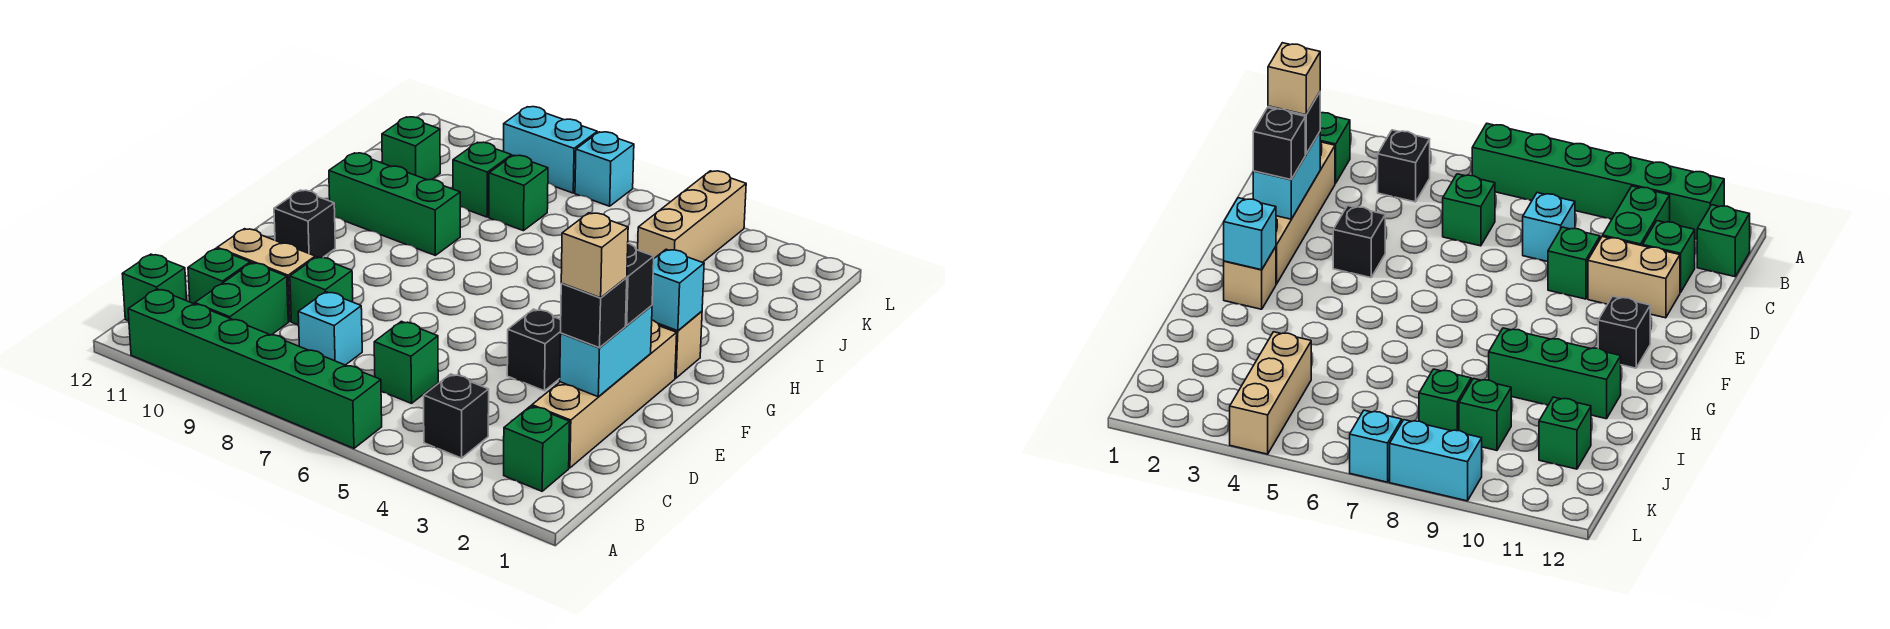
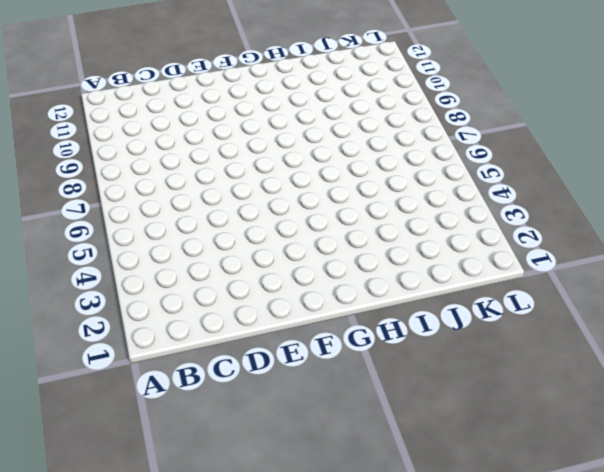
none -> green 1x6 brick [128,289,382,448]
none -> green 1x1 brick [504,406,570,491]
none -> black 1x1 brick [424,374,489,458]

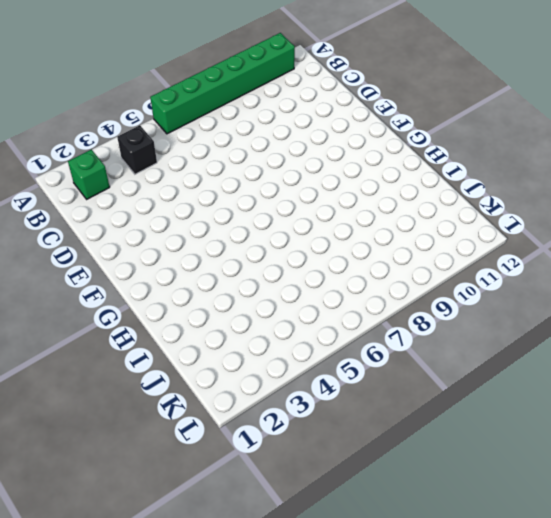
none -> green 1x2 brick [195,263,288,335]
none -> green 1x1 brick [122,254,187,321]
none -> tan 1x4 brick [532,320,677,468]

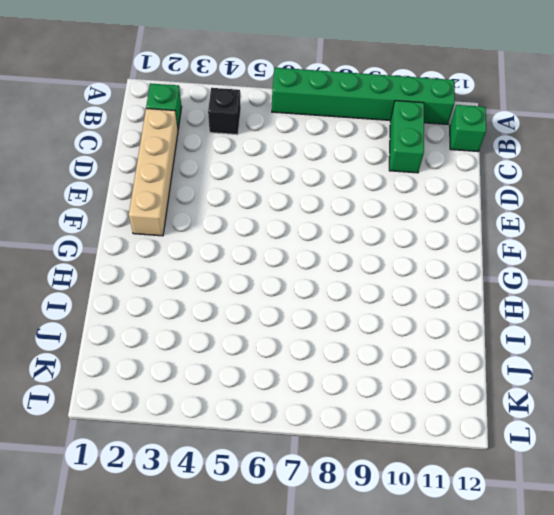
none -> green 1x1 brick [374,321,438,403]
none -> cyan 1x1 brick [298,292,362,365]
none -> green 1x1 brick [188,249,250,304]

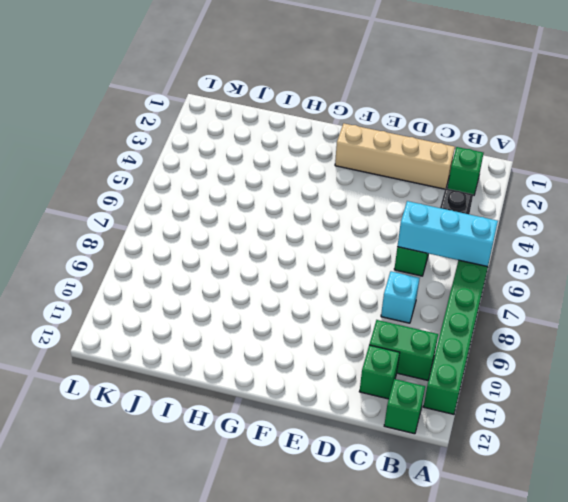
cyan 1x3 brick [397,201,498,267] -> none
none -> green 1x1 brick [290,257,353,325]
none -> tan 1x2 brick [217,229,315,321]
none -> black 1x1 brick [507,309,561,391]

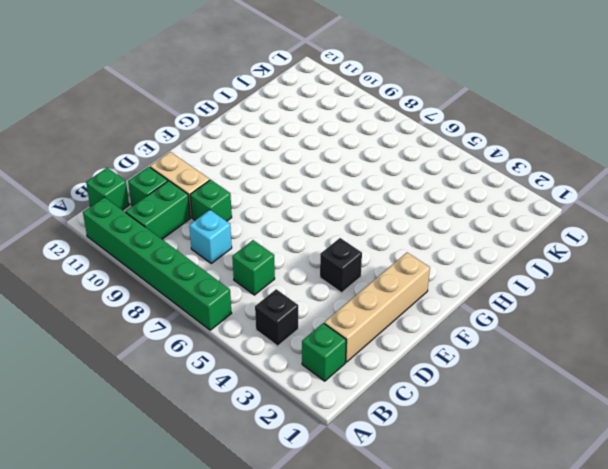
none -> black 1x1 brick [274,190,335,258]
none -> tan 1x1 brick [659,311,702,378]
none -> green 1x3 brick [329,153,460,256]

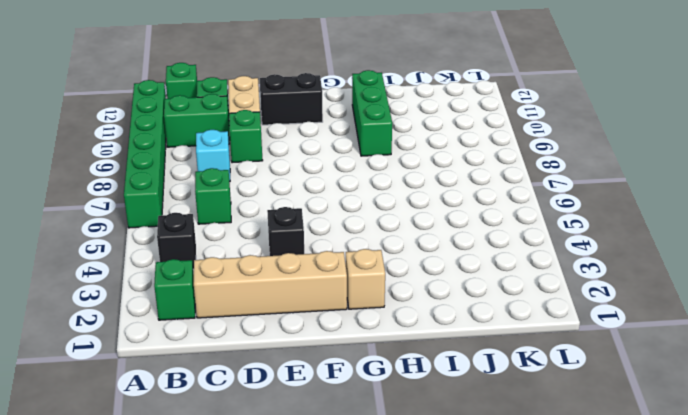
black 1x2 brick [260,73,323,125] -> black 1x1 brick [274,190,335,258]
none -> tan 1x3 brick [638,171,746,262]
none -> green 1x1 brick [489,155,548,231]
none -> green 1x1 brick [453,142,512,217]

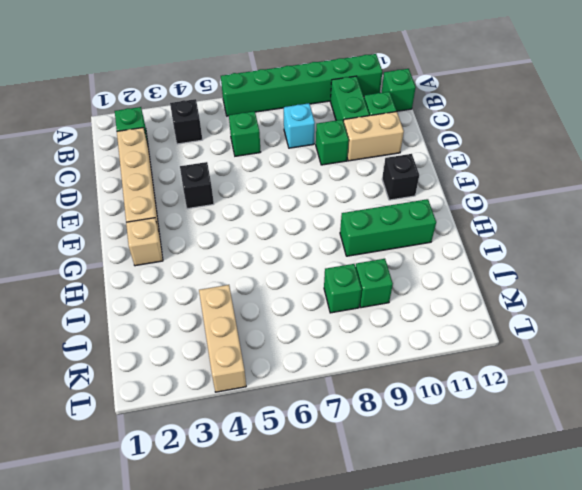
none -> green 1x1 brick [382,117,440,180]
none -> cyan 1x1 brick [575,132,634,206]
none -> cyan 1x2 brick [504,107,597,193]

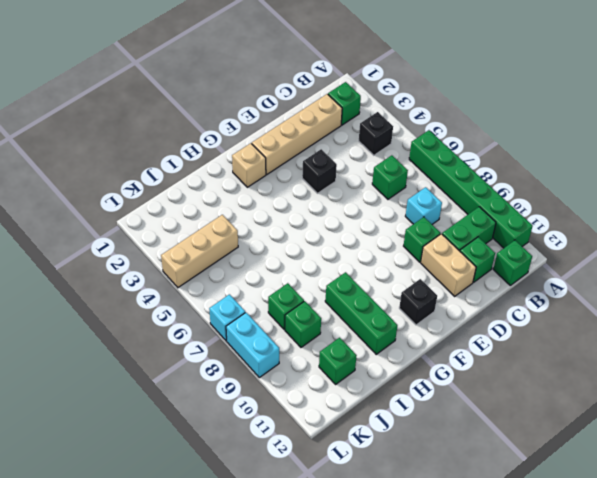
none -> cyan 1x2 brick [560,306,652,397]
none -> cyan 1x1 brick [652,249,704,331]
none -> black 1x1 brick [561,277,627,348]

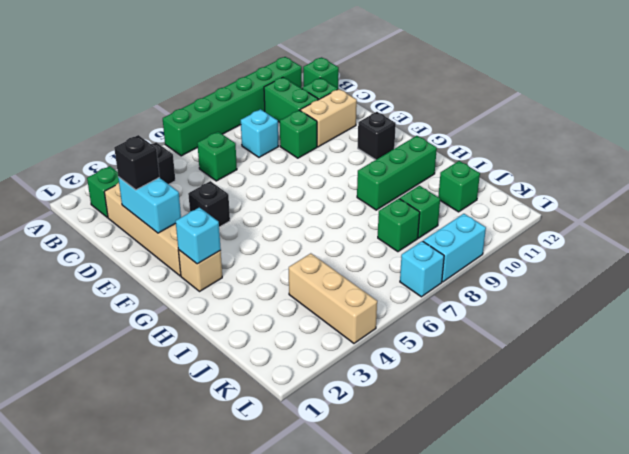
none -> black 1x1 brick [626,244,654,325]
none -> tan 1x1 brick [561,213,628,298]

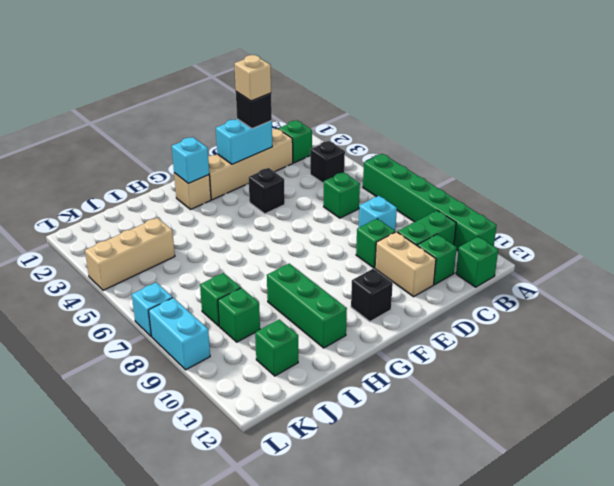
none -> black 1x1 brick [626,244,654,325]

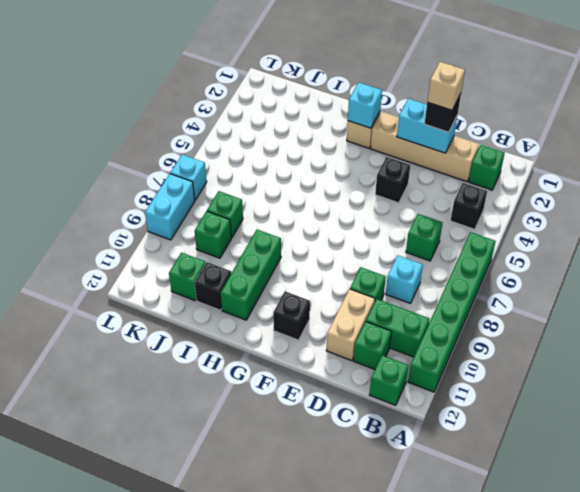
black 1x1 brick [195,262,231,310] -> black 1x1 brick moved to [626,244,654,325]
none -> tan 1x3 brick [638,171,746,262]

